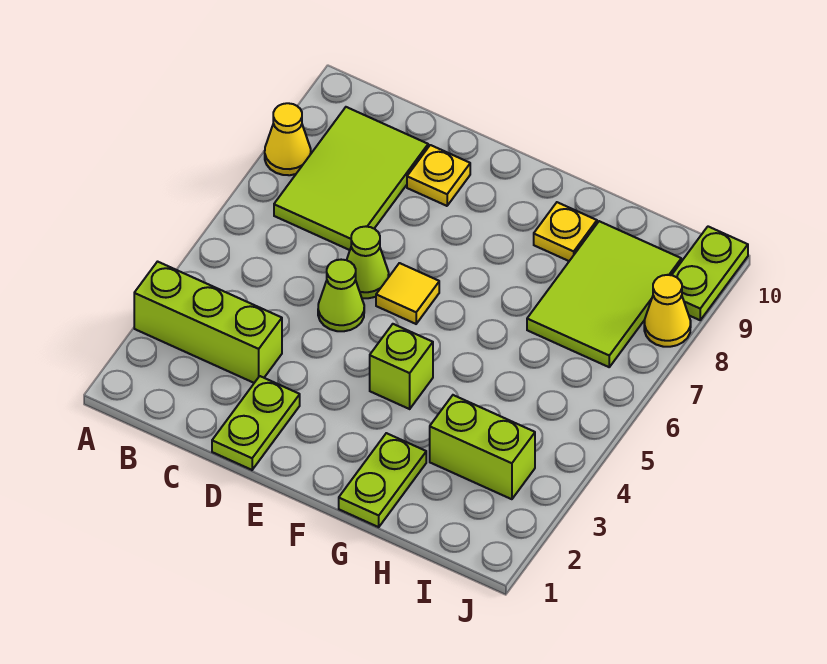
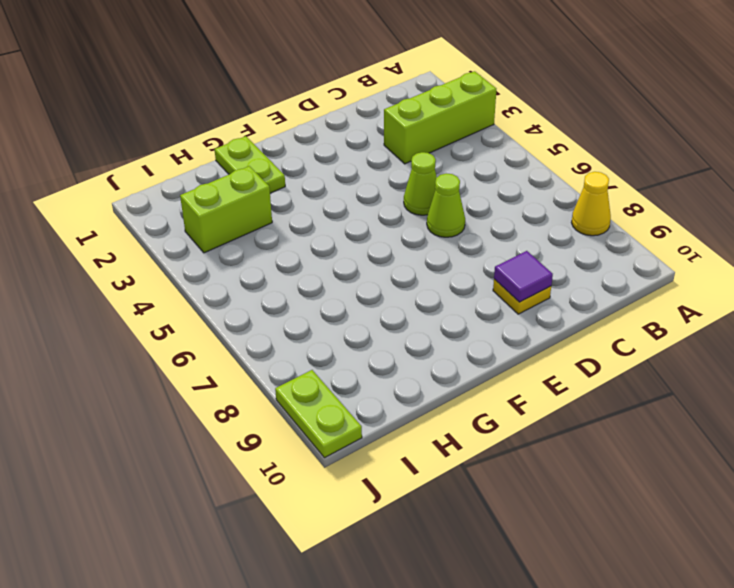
purple 1x1 tile [494,251,553,302] -> none
none -> lime 2x3 tile [274,107,428,250]
none -> lime 1x2 plate [212,376,300,470]
none -> yellow 1x1 tile [376,263,439,324]

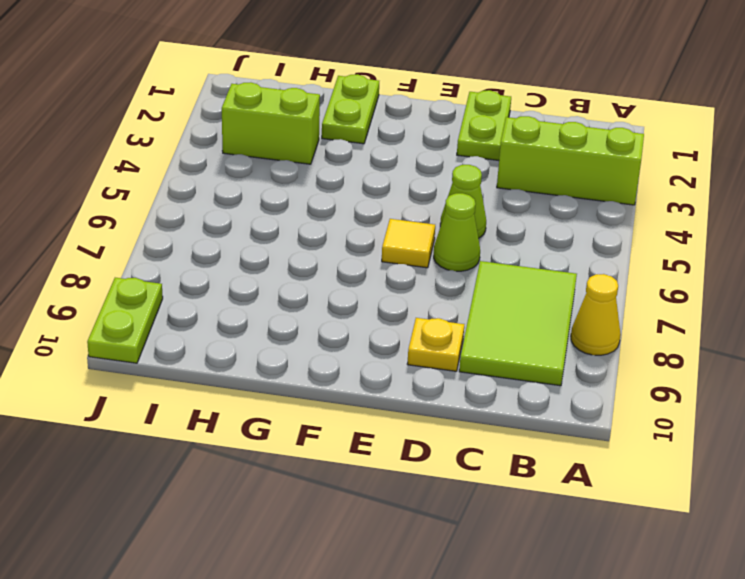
none -> lime 1x1 brick [370,324,433,409]
none -> yellow 1x1 plate [534,202,597,261]
none -> lime 2x3 tile [527,221,681,367]

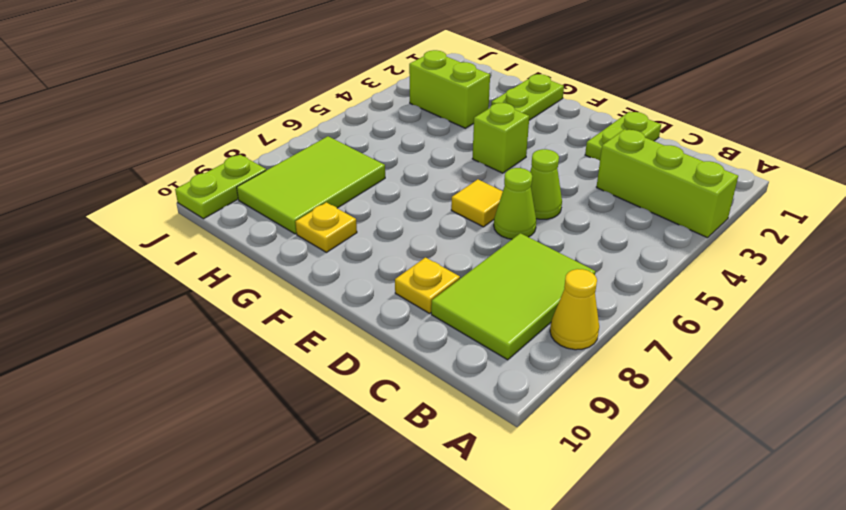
none -> yellow 1x1 cone [644,275,691,347]

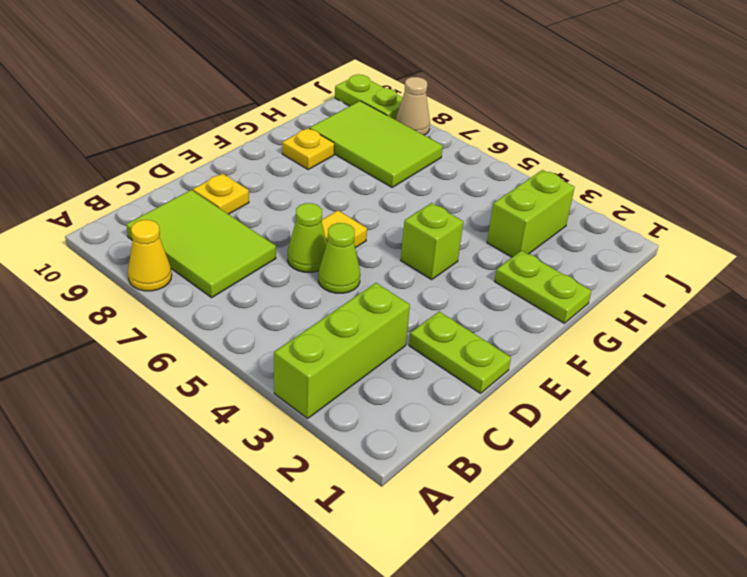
tan 1x1 cone [395,77,430,135] -> yellow 1x1 cone [644,275,691,347]

